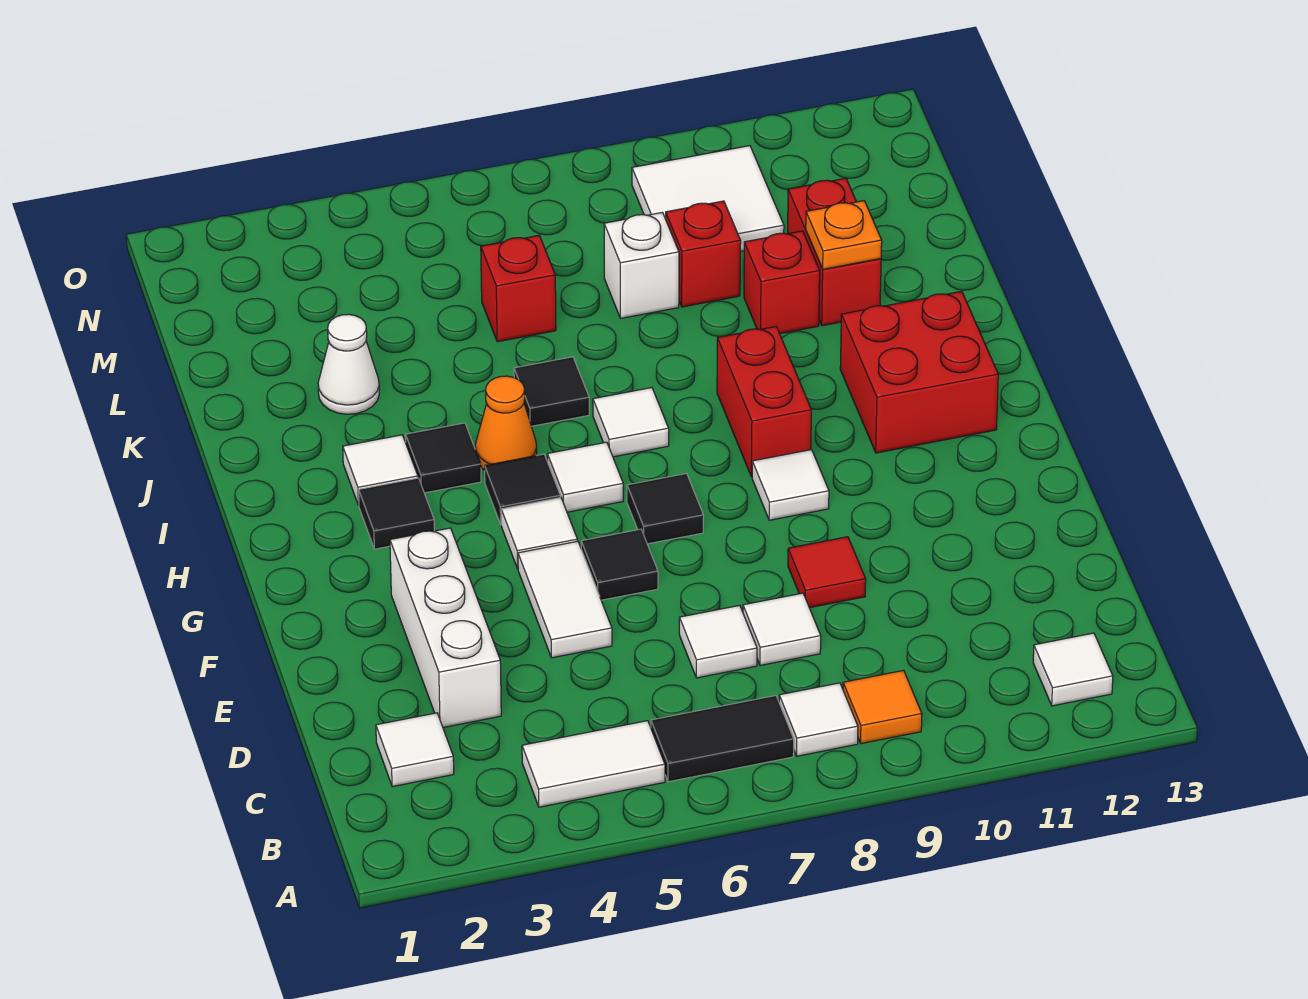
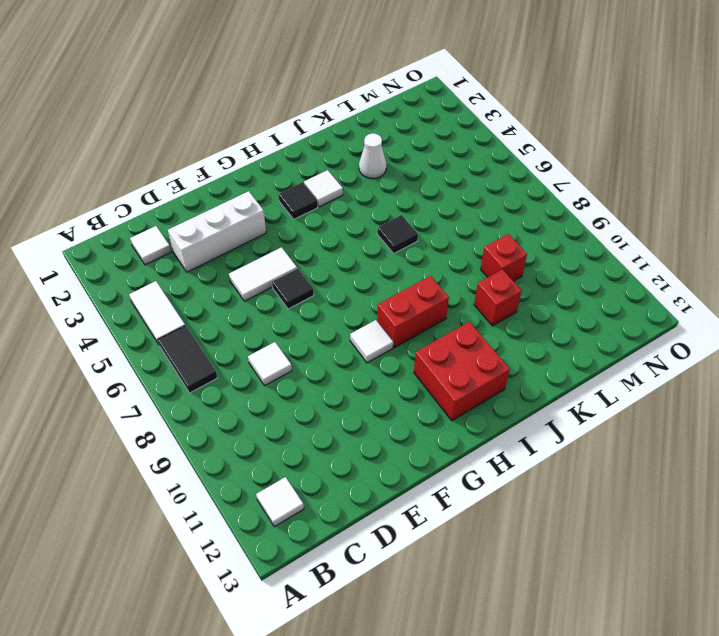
none -> white 1x1 tile [779,683,858,756]
none -> orange 1x1 tile [843,670,922,744]
none -> white 1x1 tile [679,605,757,678]
none -> red 1x1 tile [788,537,866,608]

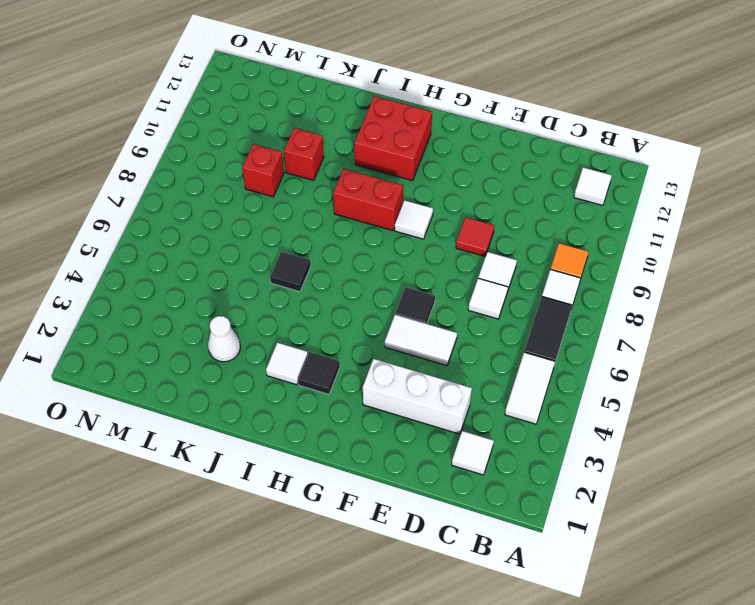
none -> white 1x1 tile [501,498,577,569]
none -> black 1x1 tile [627,474,704,544]
none -> black 1x1 tile [485,454,560,524]
none -> white 1x1 tile [547,442,623,512]

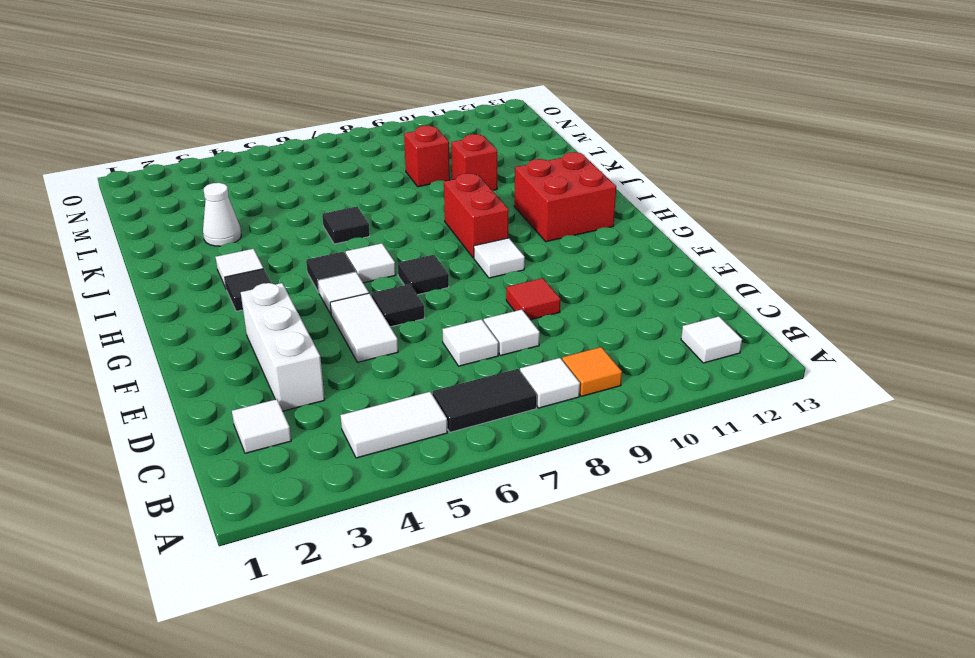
none -> black 1x1 tile [406,423,481,493]
none -> orange 1x1 cone [475,376,537,470]
none -> white 1x1 tile [593,388,669,457]
none -> red 1x2 brick [788,178,881,326]

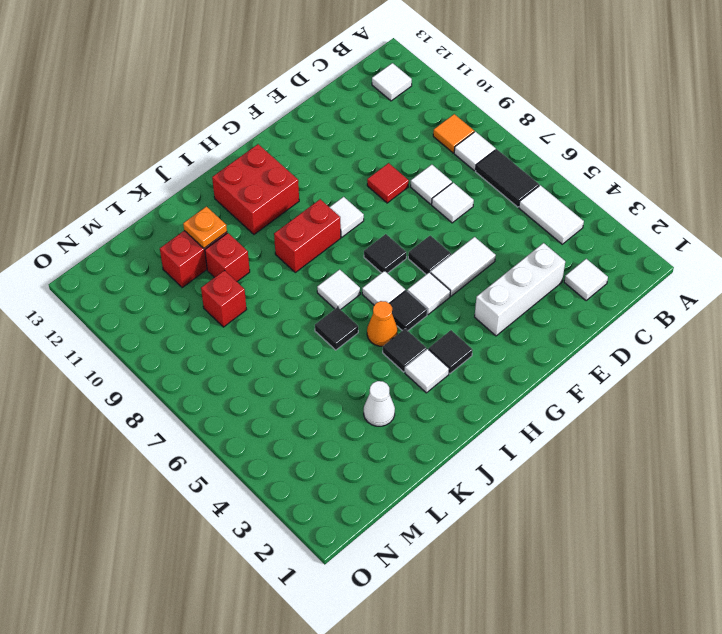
none -> red 1x1 brick [481,235,556,342]
none -> white 1x1 brick [604,212,679,318]
none -> white 2x2 tile [632,146,784,251]

